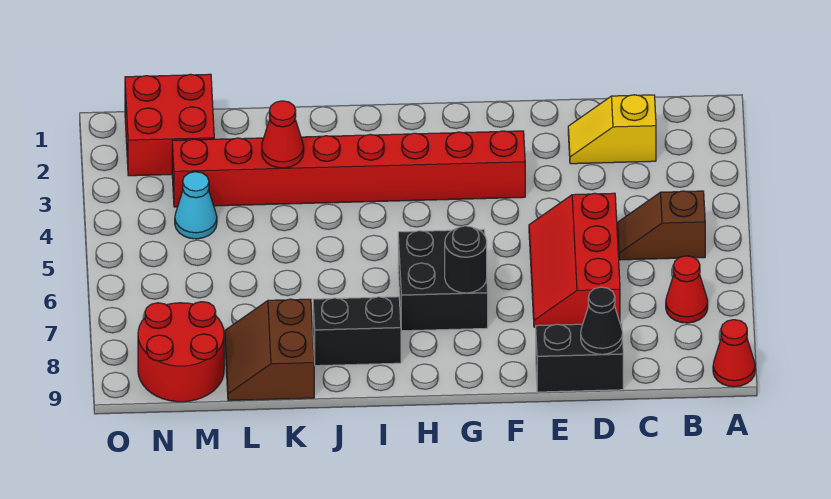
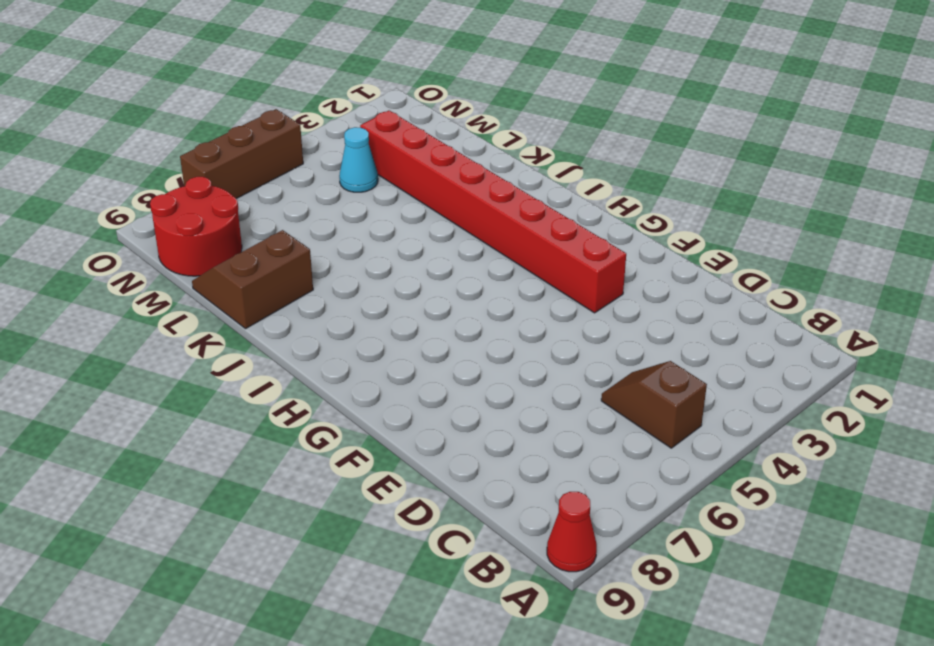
brown 1x3 brick [180,109,303,199] -> none
none -> red 1x1 cone [666,256,708,323]
none -> yellow 1x2 slope [568,95,656,164]
none -> red 2x3 slope [529,193,620,327]

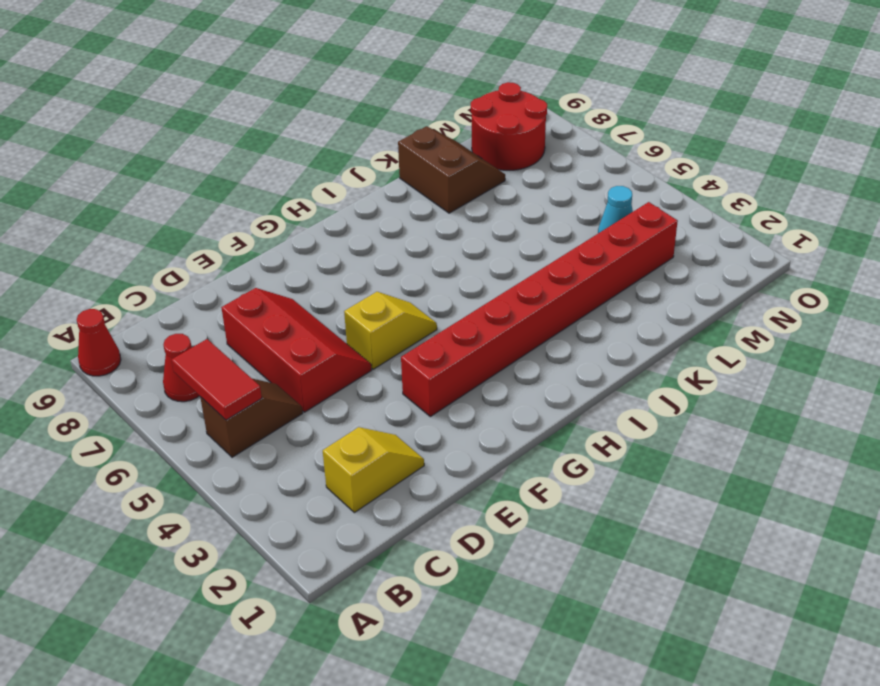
red 1x2 tile [172,339,262,420] -> none
yellow 1x2 slope [344,292,437,369] -> none
none -> black 1x2 brick [536,323,623,392]
none -> black 2x2 brick [398,229,488,331]
none -> black 1x2 brick [313,297,401,366]

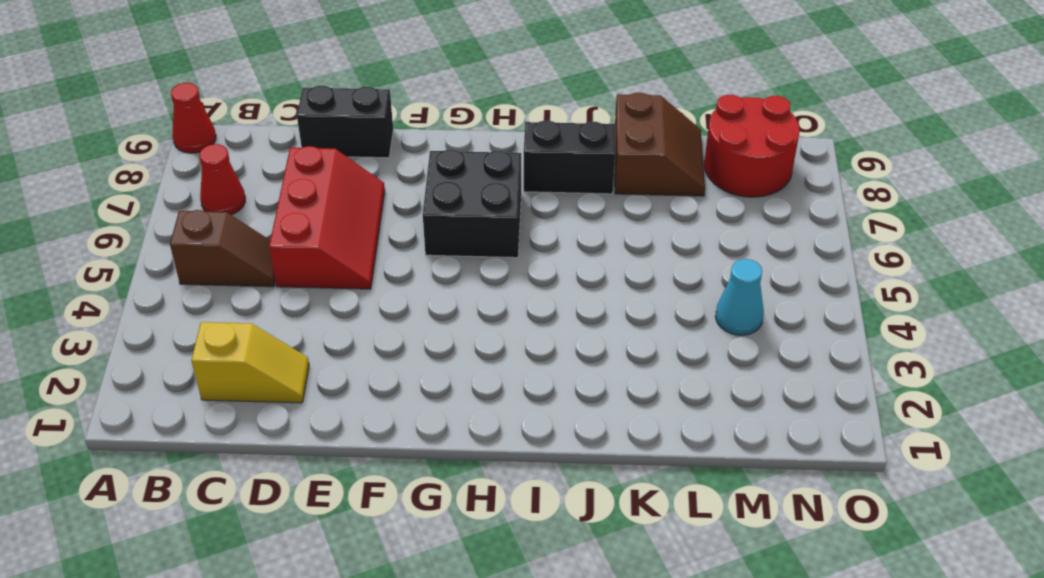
none -> red 1x8 brick [172,131,525,207]
none -> red 2x2 brick [125,74,214,176]
none -> black 1x1 cone [581,287,623,354]

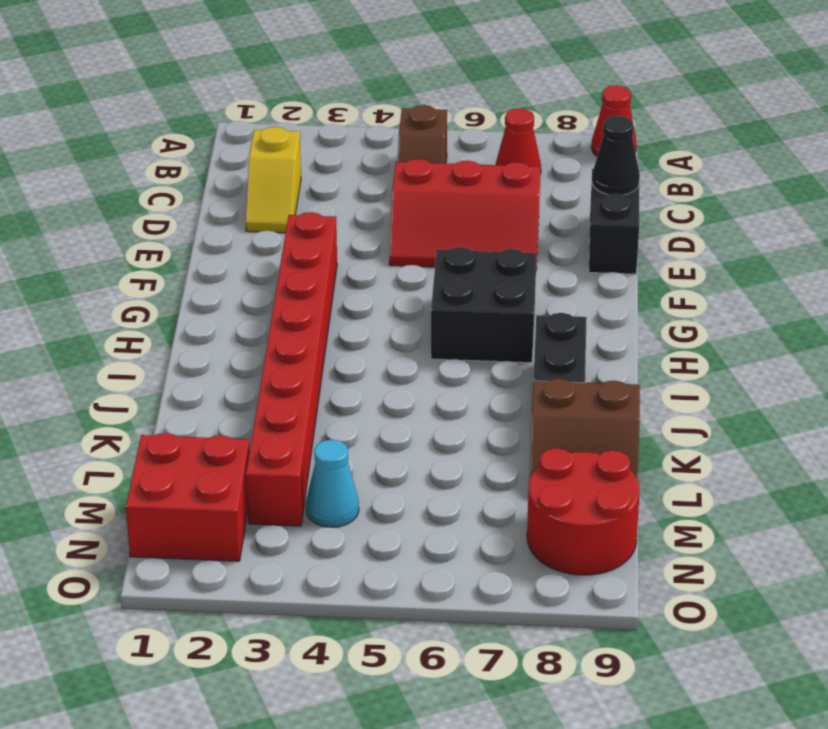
none -> black 1x1 round brick [445,226,487,293]
none -> red 1x1 cone [262,101,304,168]

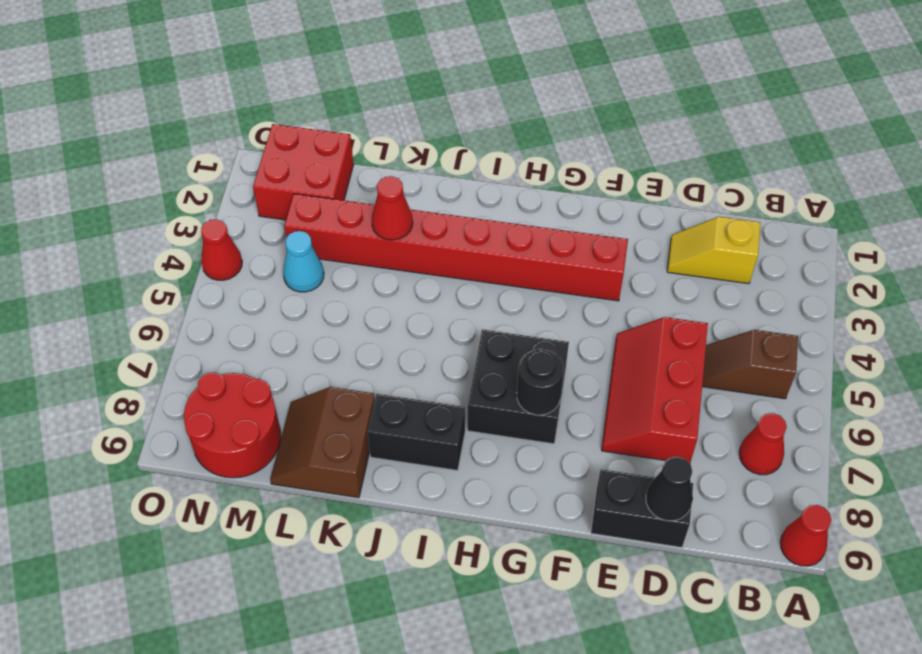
red 1x1 cone [201,219,242,280] -> none

